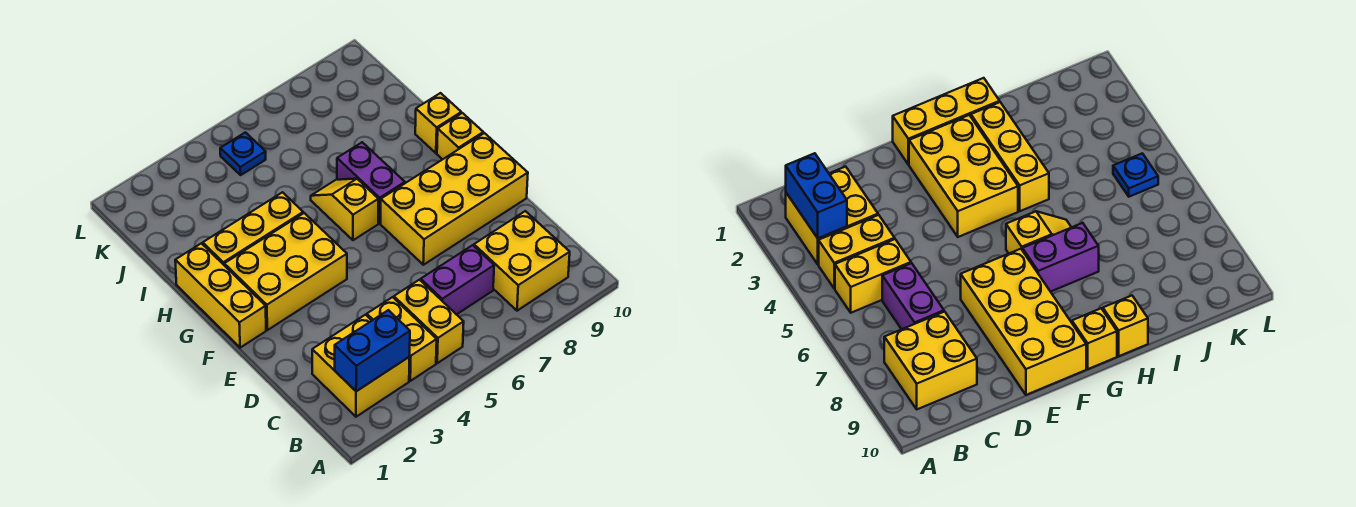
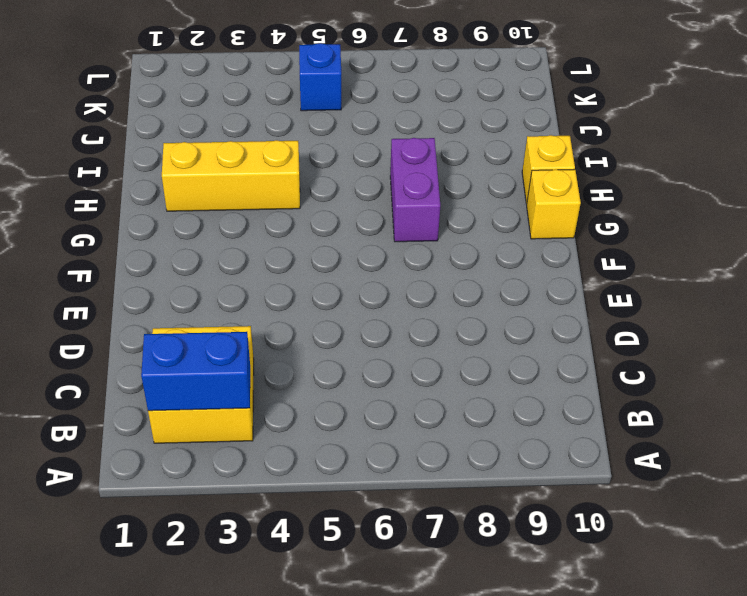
blue 1x1 brick [299,43,341,111] -> blue 1x1 plate [220,132,266,175]
none -> yellow 1x2 brick [367,297,437,381]
none -> yellow 1x2 brick [394,280,464,363]
none -> yellow 2x2 brick [474,211,570,311]

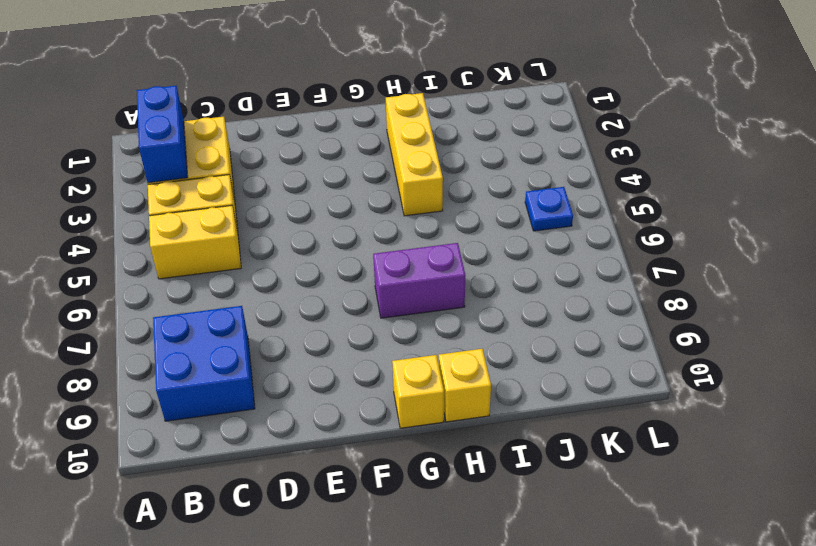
blue 2x2 brick [153,306,255,421] -> yellow 2x2 brick [474,211,570,311]
none -> purple 1x2 brick [421,245,494,315]
none -> yellow 2x4 brick [380,133,528,265]
none -> yellow 1x3 brick [175,243,266,348]

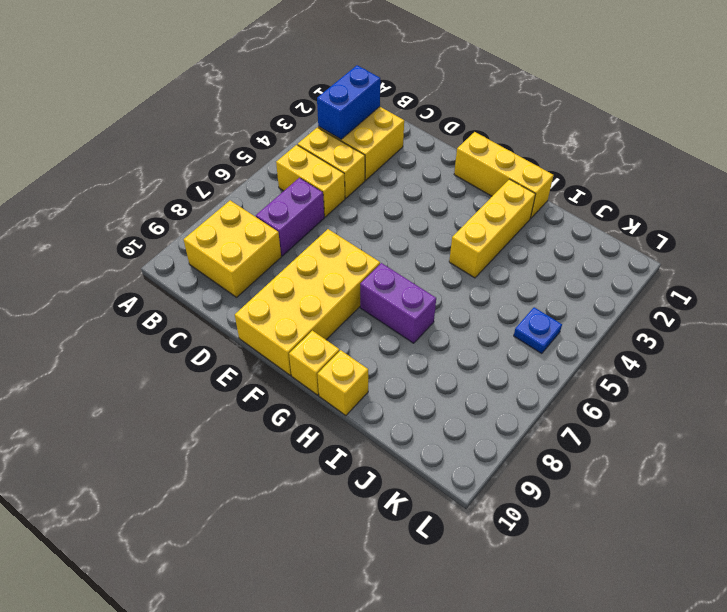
none -> yellow 2x3 brick [224,213,347,330]
none -> yellow 1x2 slope [311,179,378,240]

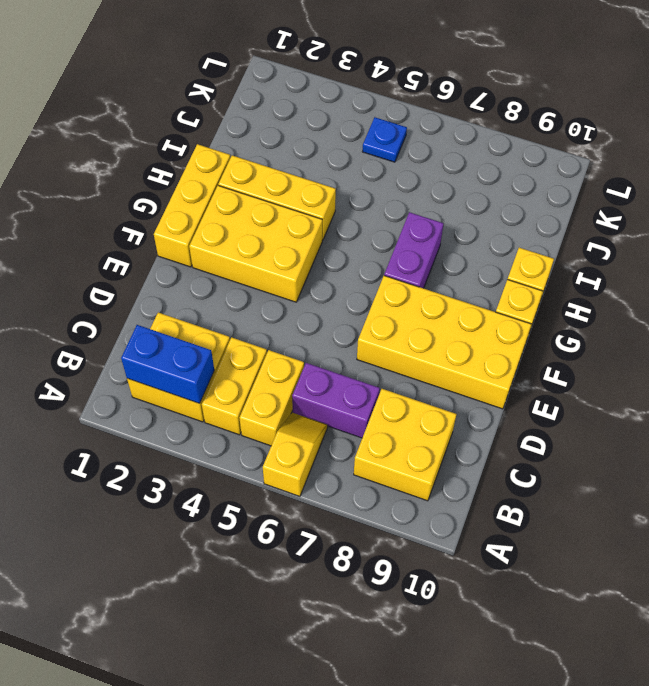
yellow 1x2 slope [263,413,327,496] -> yellow 1x2 slope moved to [311,179,378,240]

